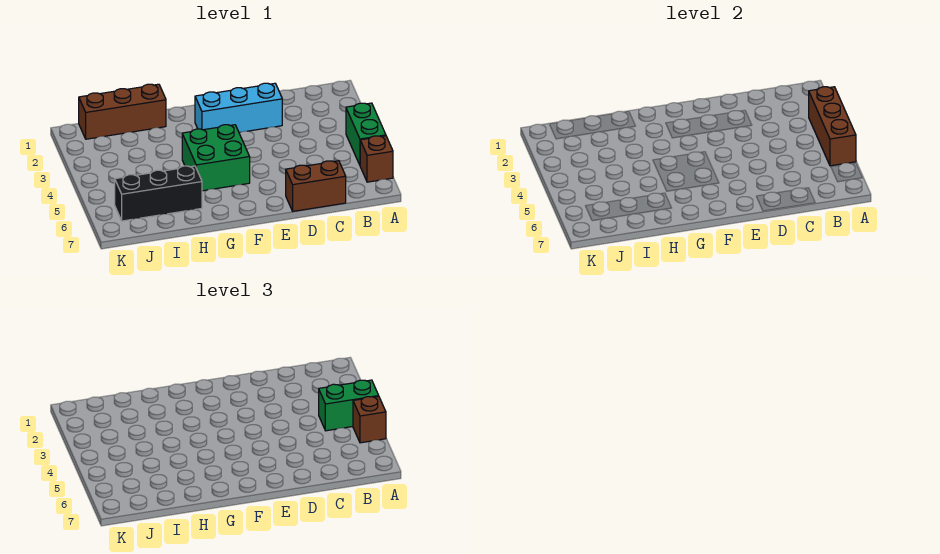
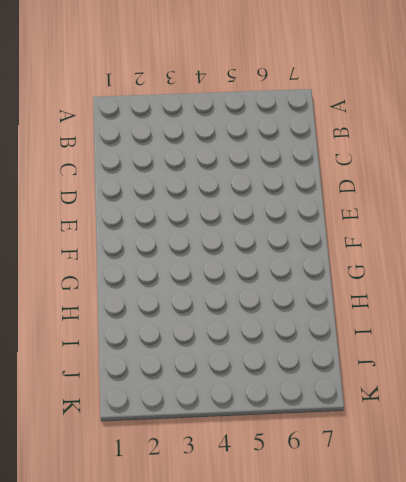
none -> green 1x2 brick [346,103,386,165]
none -> brown 1x1 brick [360,136,393,182]

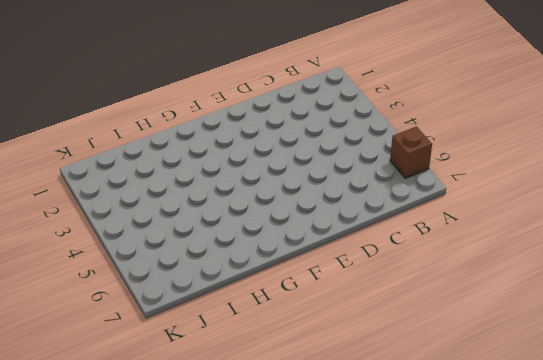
none -> green 1x2 brick [346,103,386,165]
none -> brown 1x2 brick [286,161,346,211]

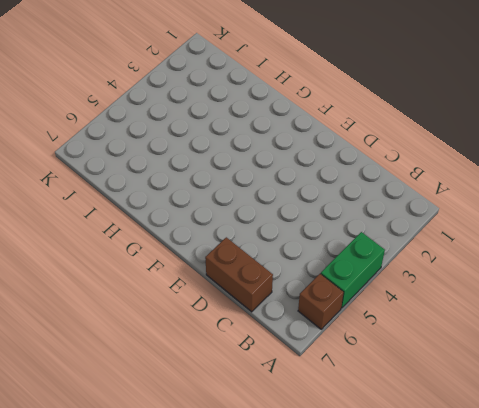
none -> cyan 1x3 brick [195,83,282,132]
none -> green 2x2 brick [182,125,250,191]

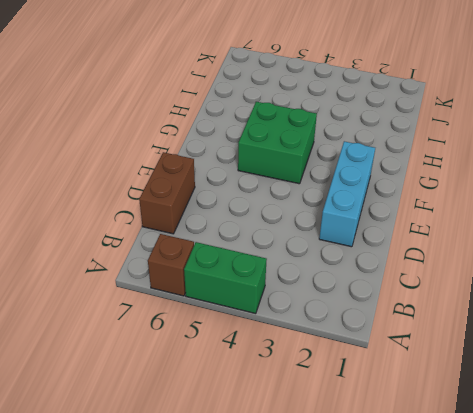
none -> brown 1x3 brick [79,84,166,139]
none -> black 1x3 brick [115,166,202,221]

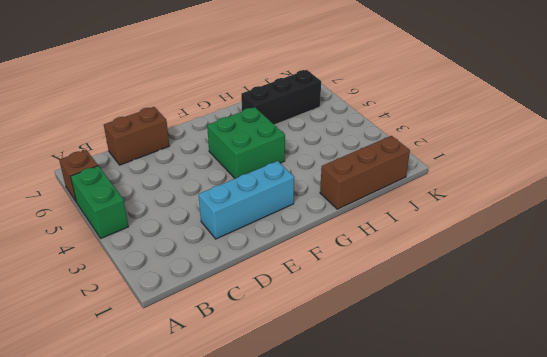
none -> brown 1x3 brick [809,87,856,166]
none -> green 1x2 brick [319,380,379,431]

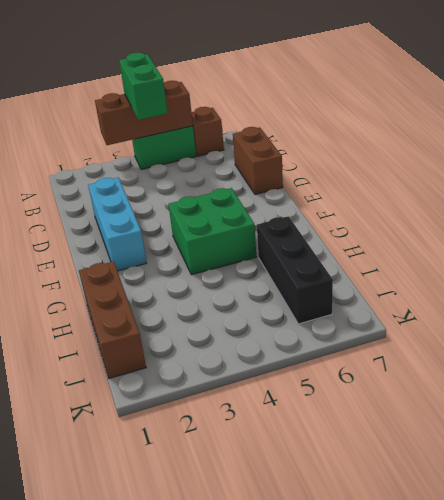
none -> brown 1x1 brick [353,396,386,443]

